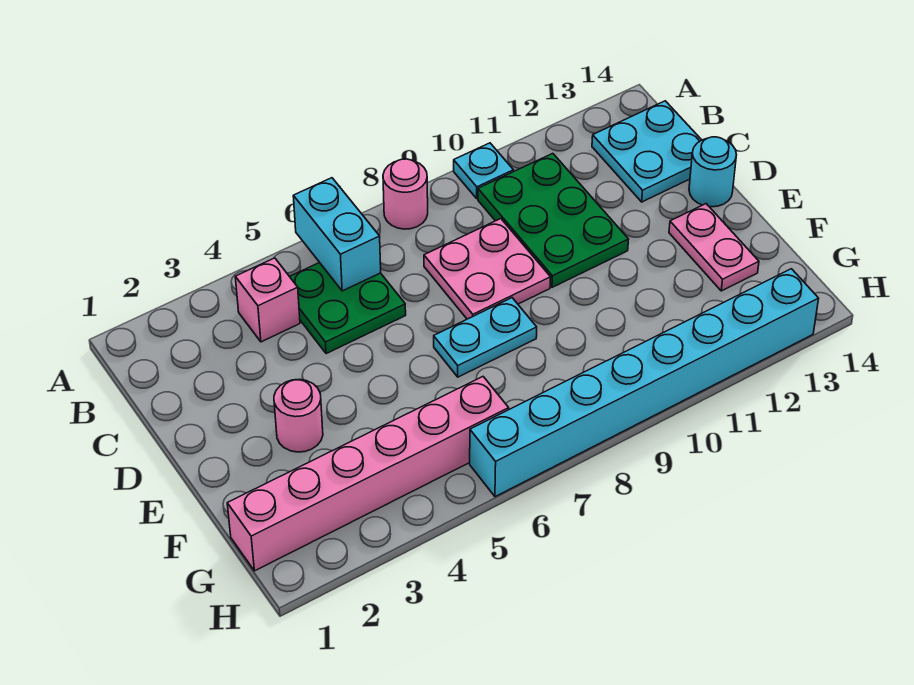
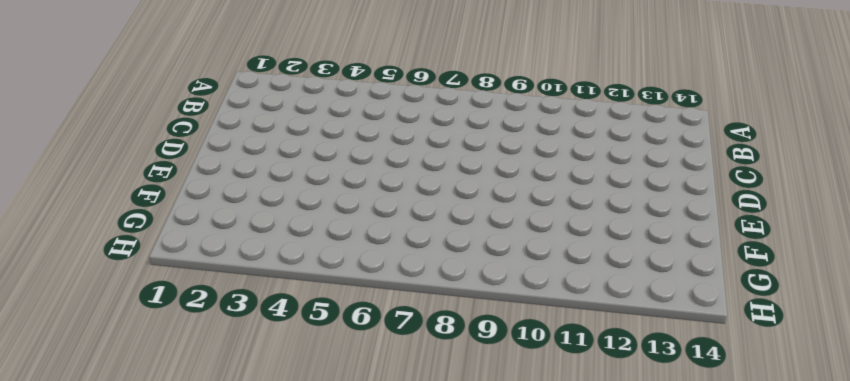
none -> pink 1x1 round brick [383,159,428,229]
none -> cyan 1x1 plate [454,143,514,199]
none -> pink 1x1 brick [235,258,300,342]

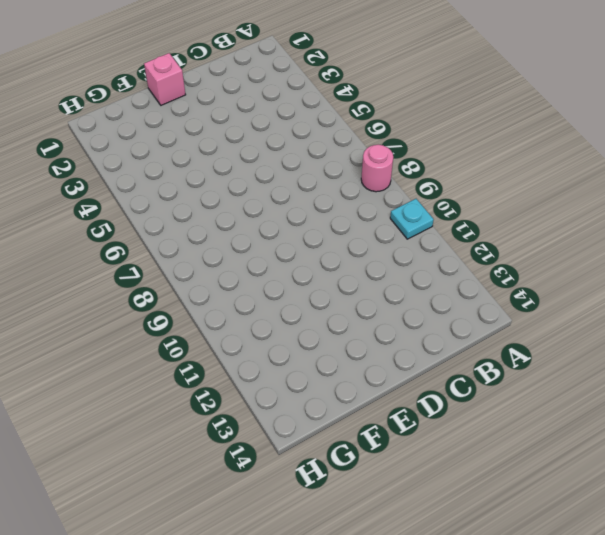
pink 1x1 brick [144,53,186,105] -> pink 1x1 brick moved to [235,258,300,342]
none -> green 2x2 plate [290,262,406,354]
none -> green 2x3 plate [478,153,629,287]
none -> cyan 2x2 plate [592,101,701,202]

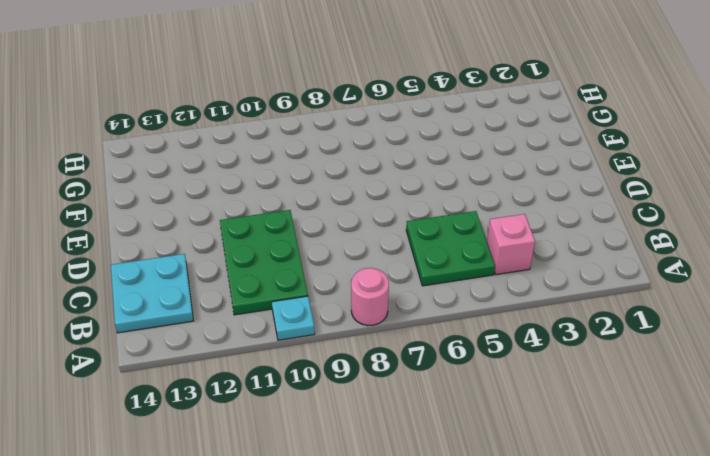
none -> pink 2x2 plate [424,219,551,319]
none -> cyan 1x1 round brick [689,137,736,207]
none -> pink 1x1 round brick [274,379,323,452]

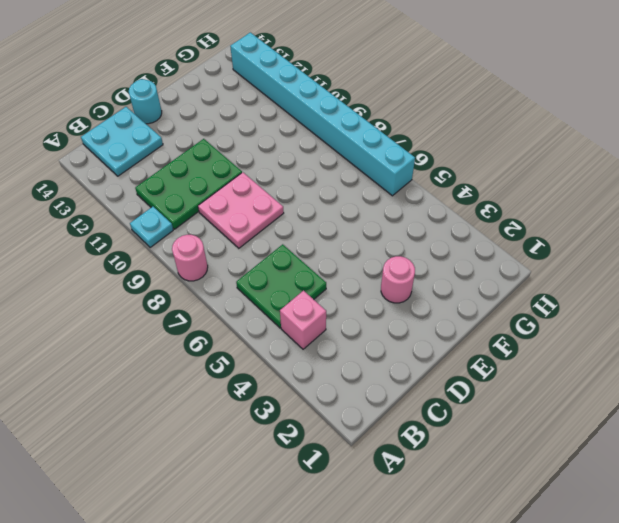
none -> cyan 1x2 plate [434,298,537,377]
none -> pink 1x2 plate [669,204,759,291]
none -> pink 1x6 brick [227,377,509,571]

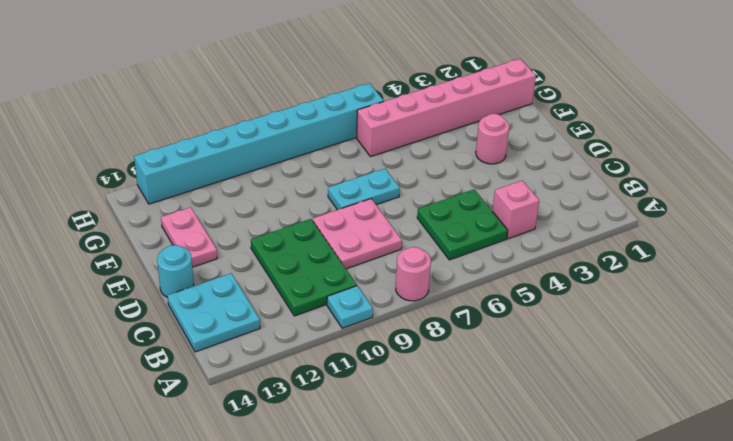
none -> cyan 1x2 brick [293,178,381,291]

